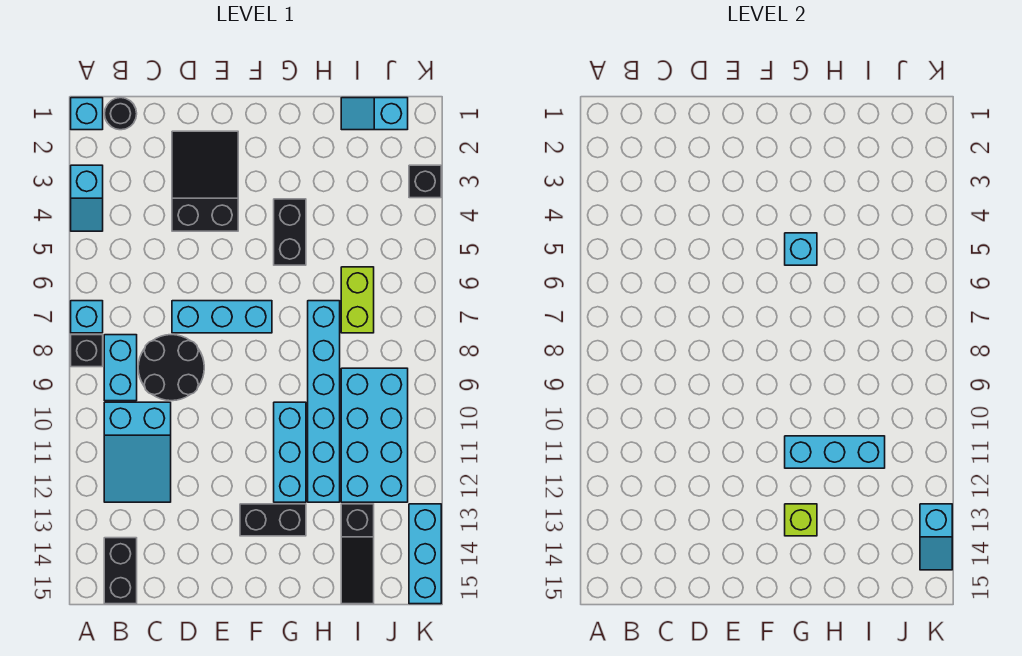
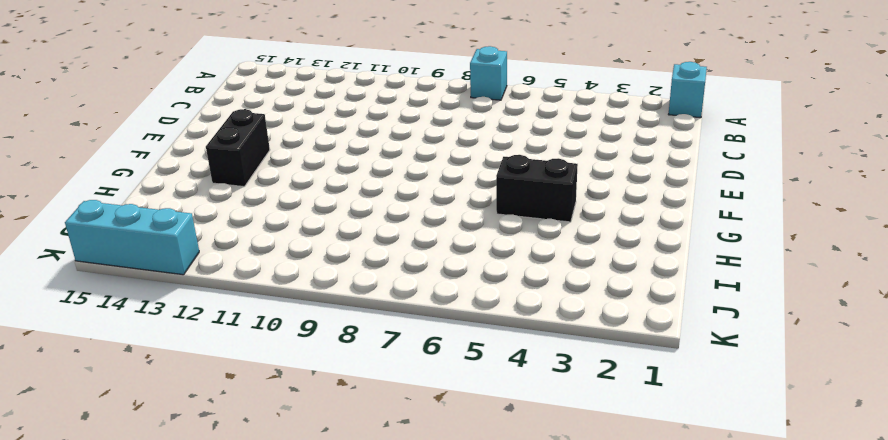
none -> cyan 1x2 slope [71,165,103,231]
none -> black 1x1 brick [71,335,103,367]
none -> black 1x1 round brick [104,98,137,130]

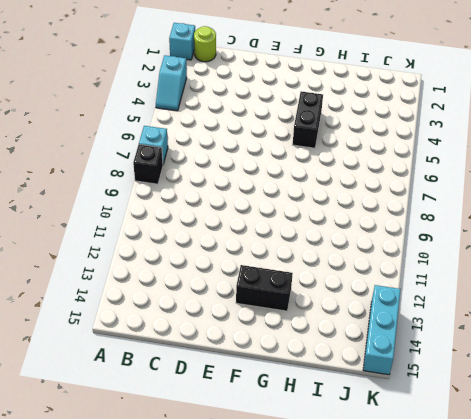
lime 1x1 round brick [194,26,216,62] -> black 1x1 round brick [104,98,137,130]
none -> cyan 1x2 brick [104,335,137,401]
none -> cyan 2x3 slope [104,402,171,502]
none -> black 1x2 brick [104,538,137,604]

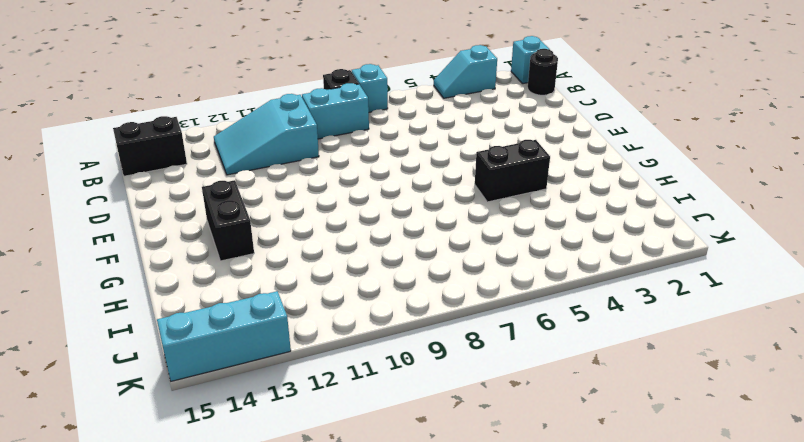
none -> black 2x2 round brick [138,335,204,401]
none -> black 2x3 slope [172,131,238,231]
none -> cyan 1x3 brick [172,301,272,333]

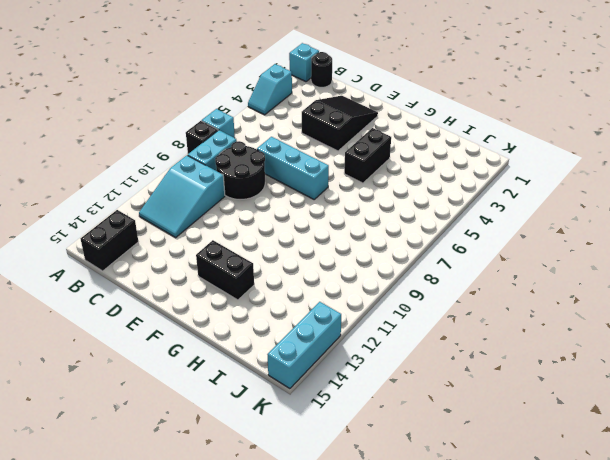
none -> cyan 1x3 brick [274,402,306,502]
none -> cyan 1x6 brick [308,301,340,502]
none -> cyan 1x2 slope [341,98,408,130]

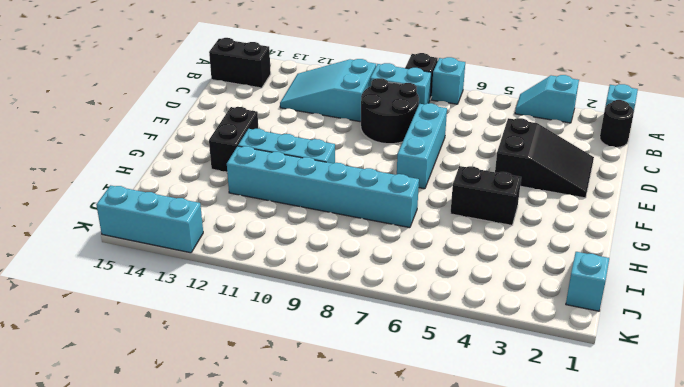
none -> lime 1x2 brick [341,267,374,333]
none -> cyan 2x4 brick [341,368,408,502]
none -> black 1x3 slope [341,504,374,604]

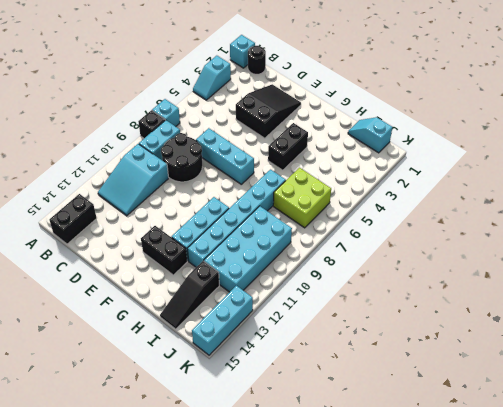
lime 2x2 brick [273,168,331,228] -> lime 1x2 brick [341,267,374,333]
none -> black 1x1 brick [409,165,441,198]
none -> cyan 1x1 brick [785,233,817,265]
none -> cyan 1x3 brick [785,436,885,468]

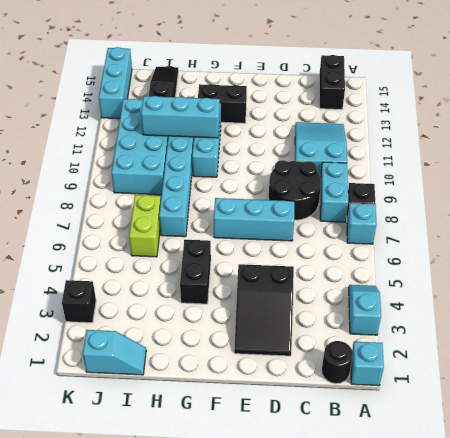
none -> cyan 1x1 brick [785,233,817,265]
none -> lime 1x1 brick [785,504,817,536]
none -> cyan 1x2 slope [920,504,952,570]

